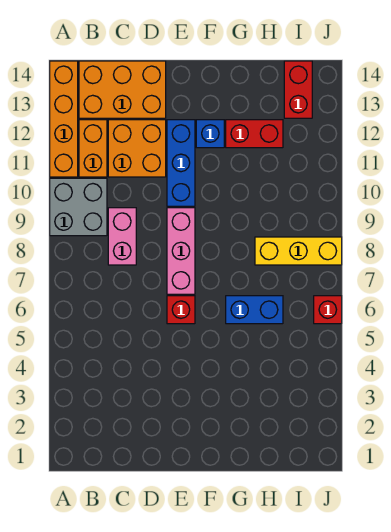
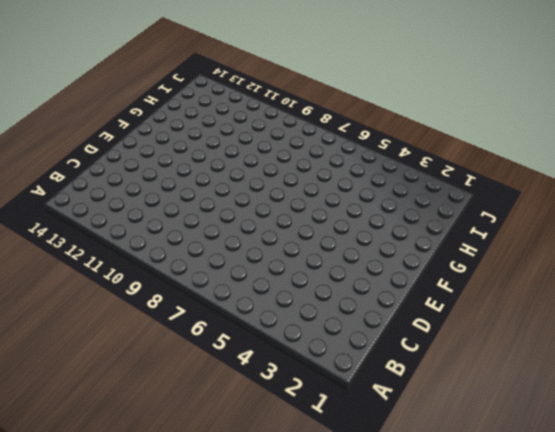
none -> grey 2x2 brick [50,178,107,236]
none -> orange 1x4 brick [50,61,78,177]
none -> orange 1x2 brick [79,120,107,177]

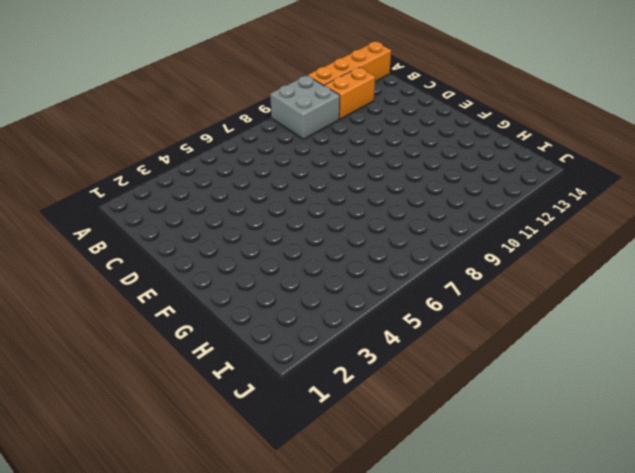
none -> orange 2x3 brick [79,61,166,118]
none -> pink 1x2 brick [108,208,136,265]
none -> orange 2x2 brick [108,120,166,177]

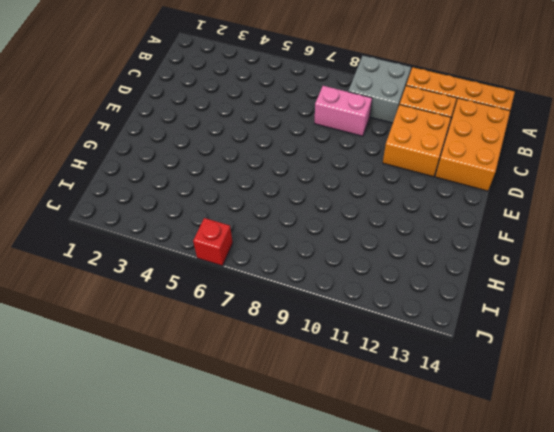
none -> red 1x1 brick [167,296,195,324]
none -> pink 1x3 brick [167,208,195,294]
none -> blue 1x3 brick [167,120,195,206]

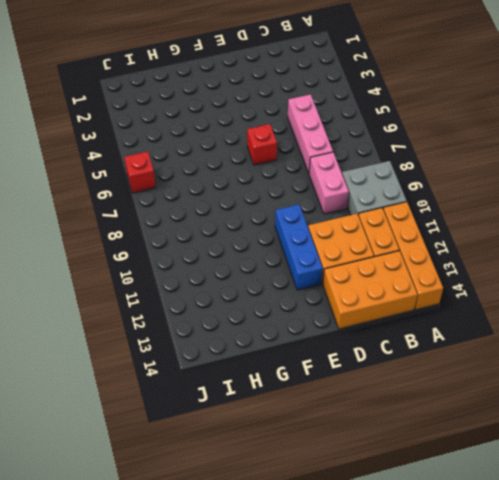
pink 1x3 brick [288,94,333,173] -> pink 1x3 brick moved to [167,208,195,294]
none -> blue 1x1 brick [196,120,224,148]
none -> blue 1x2 brick [226,296,283,324]
none -> red 1x2 brick [226,120,283,148]

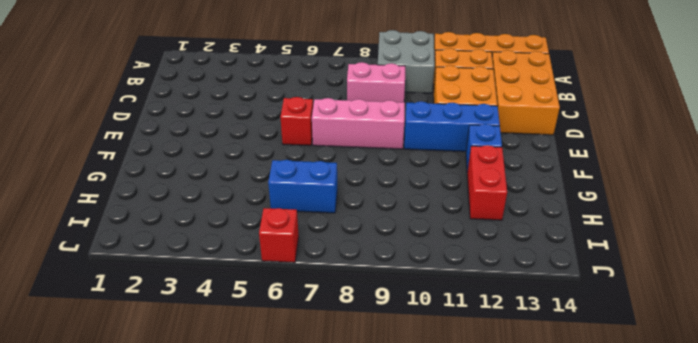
blue 1x2 brick [268,160,337,213] -> blue 1x2 brick turned to [226,296,283,324]
none -> yellow 1x3 brick [255,237,342,265]
none -> red 1x2 brick [284,61,312,118]

